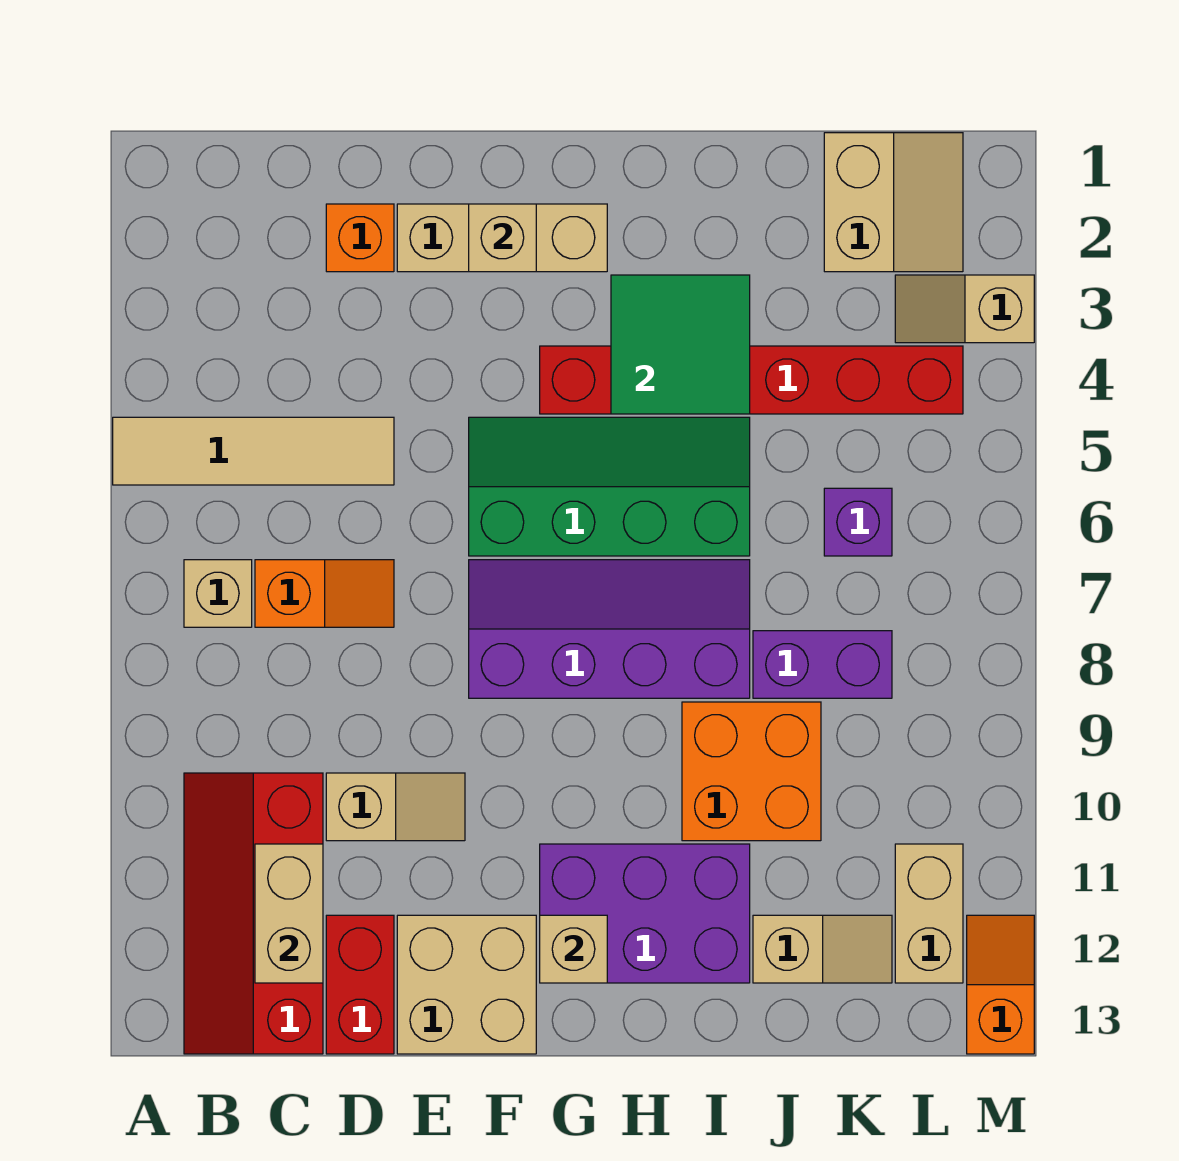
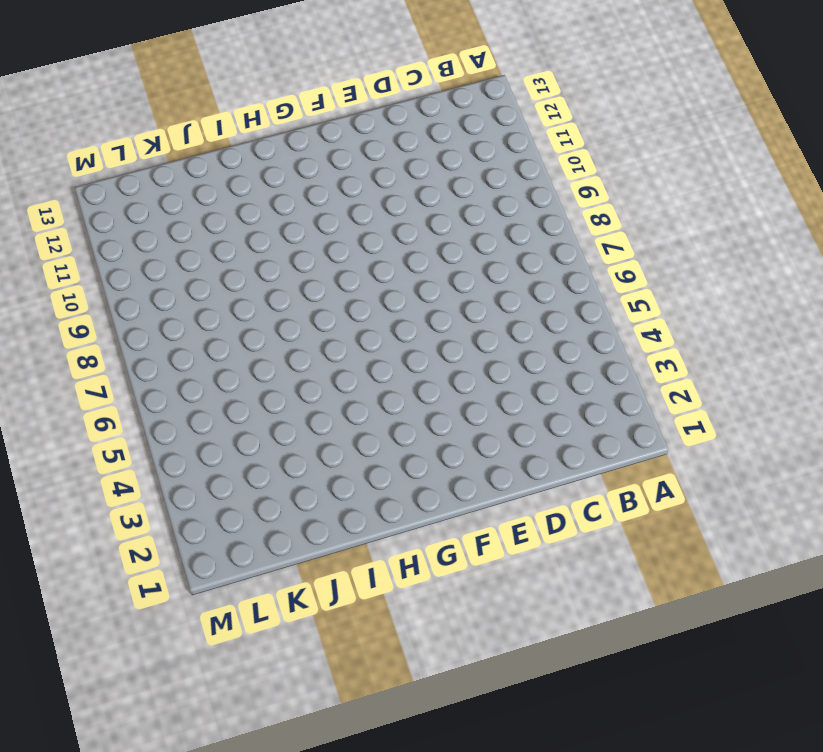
none -> tan 1x4 tile [113,417,394,485]
none -> tan 1x1 brick [184,560,252,627]
none -> red 2x4 slope [184,773,323,1054]

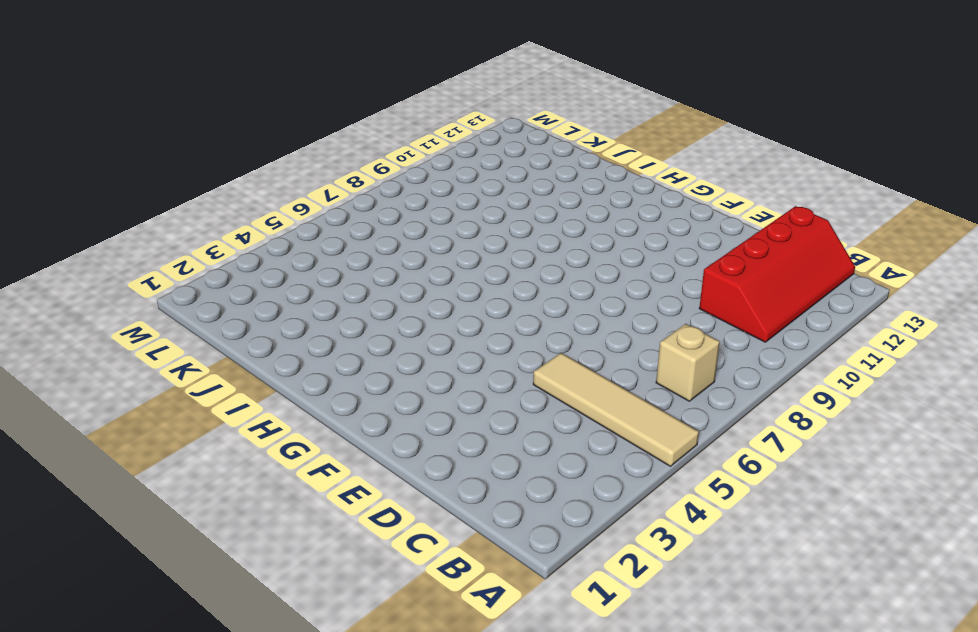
none -> orange 1x2 slope [255,560,394,627]
none -> orange 1x1 brick [326,204,394,272]
none -> tan 1x2 slope [326,773,465,841]

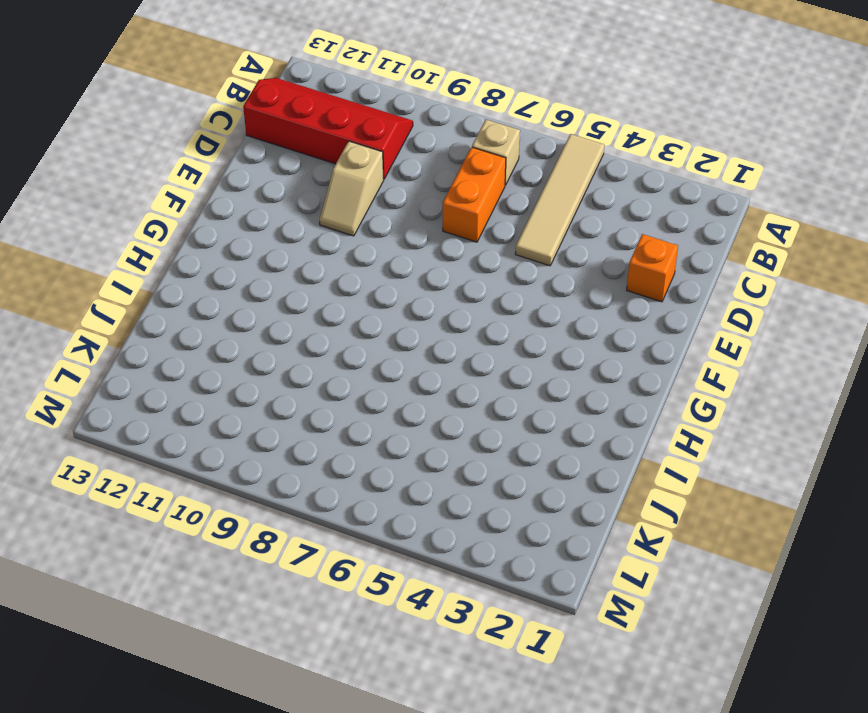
orange 1x2 brick [443,147,506,242] -> orange 1x2 slope [255,560,394,627]
none -> red 1x2 brick [326,915,394,1054]
none -> tan 1x3 brick [397,204,607,272]
none -> tan 2x2 brick [397,915,536,1054]

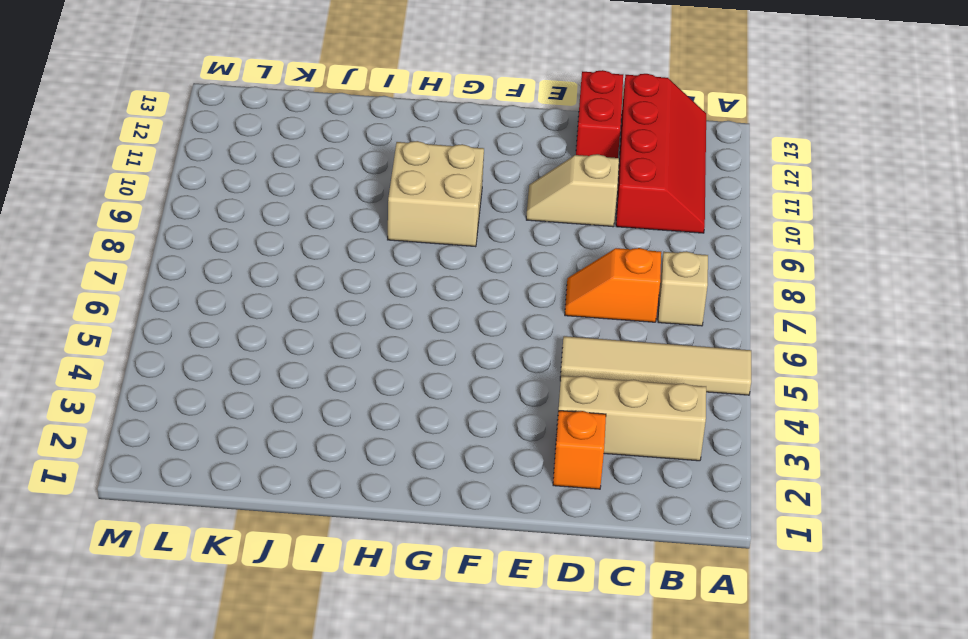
tan 1x3 brick [556,376,706,461] -> tan 1x3 brick moved to [397,204,607,272]
tan 2x2 brick [388,141,484,247] -> tan 2x2 brick moved to [397,915,536,1054]
none -> green 2x4 slope [469,417,750,556]
none -> purple 2x4 slope [469,560,750,698]
none -> red 1x6 brick [540,346,963,414]

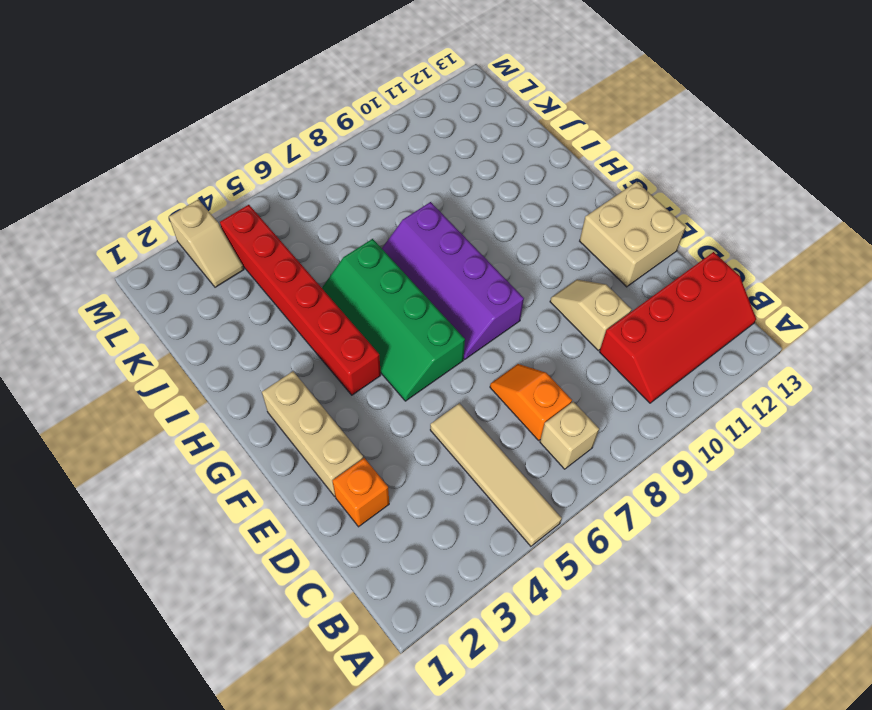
none -> red 1x2 brick [326,915,394,1054]
none -> purple 2x3 brick [540,844,750,983]
none -> orange 2x2 brick [682,702,821,841]

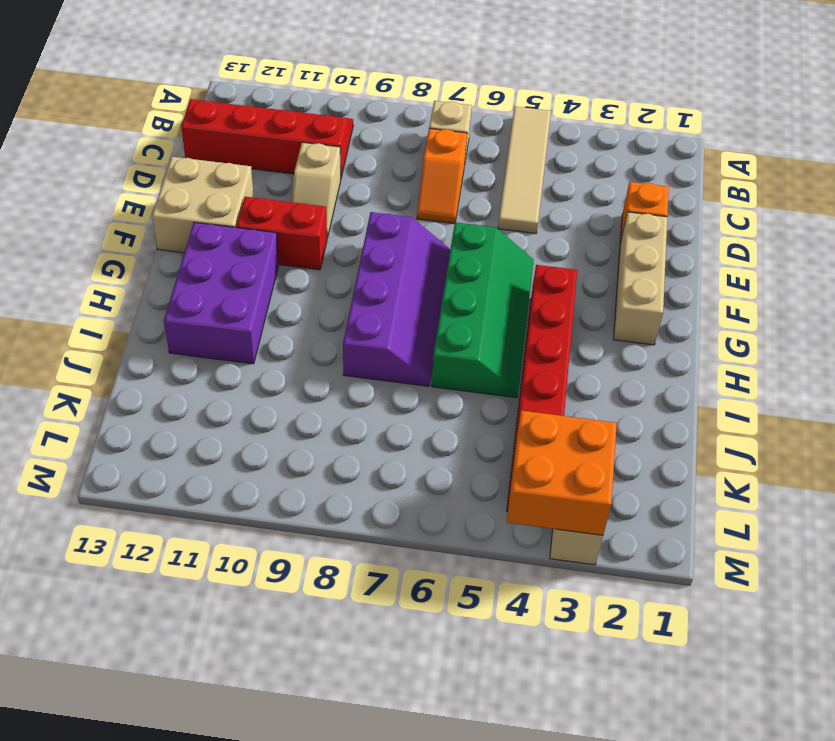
red 1x2 brick [236,197,327,270] -> red 1x2 brick moved to [326,915,394,1054]
orange 2x2 brick [507,411,617,535] -> orange 2x2 brick moved to [682,702,821,841]
none -> purple 1x2 brick [753,631,892,698]
none -> tan 1x2 slope [753,915,892,983]
none -> tan 2x2 slope [824,133,963,272]

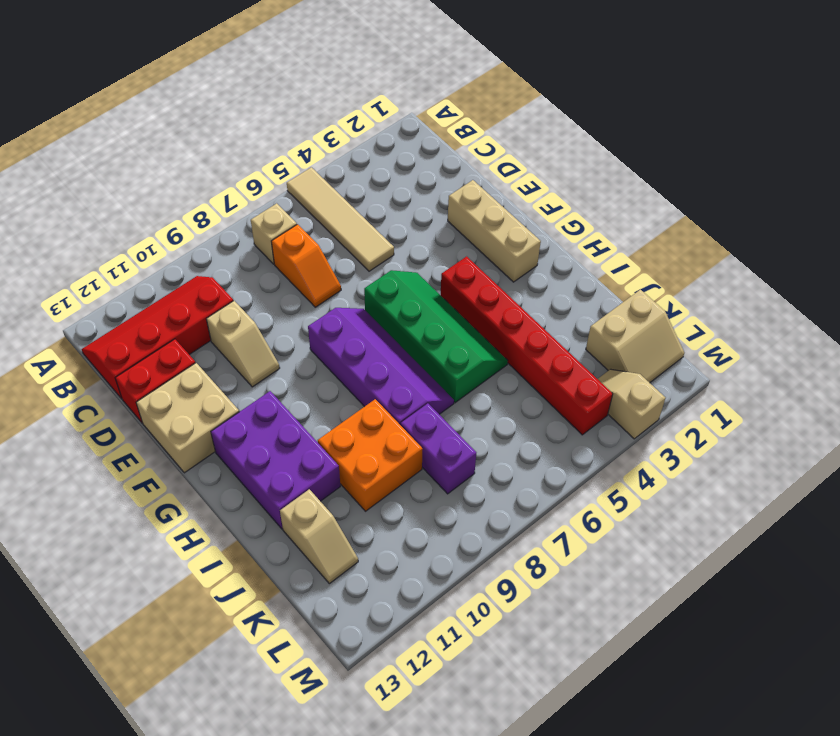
none -> orange 1x1 brick [326,204,394,272]
none -> purple 1x1 brick [824,488,892,556]
none -> tan 1x2 brick [895,844,963,983]

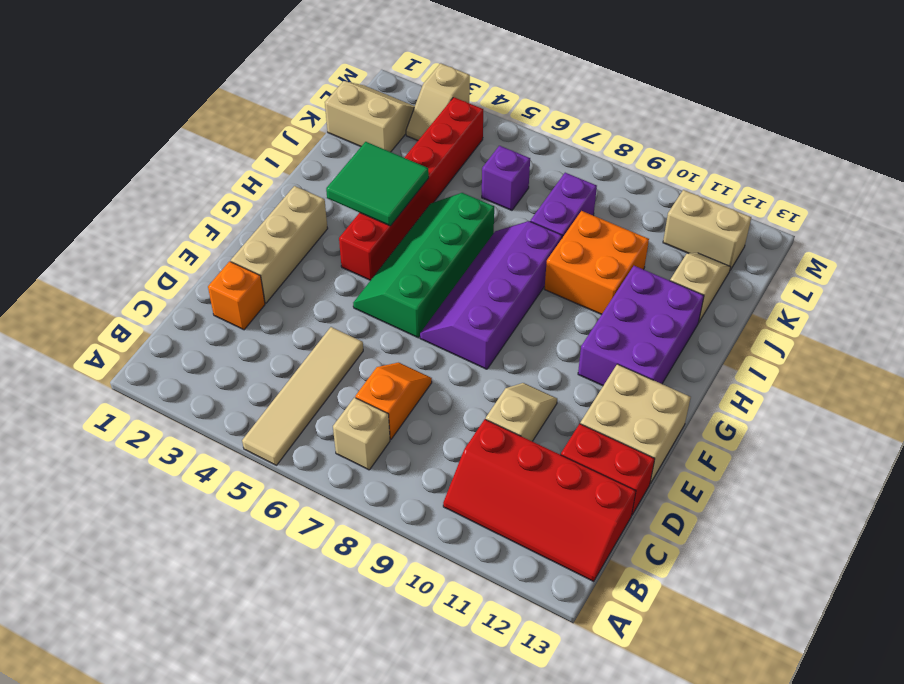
none -> orange 1x2 slope [967,915,1034,1054]
none -> tan 1x2 brick [255,844,323,983]
none -> tan 1x1 brick [469,204,536,272]

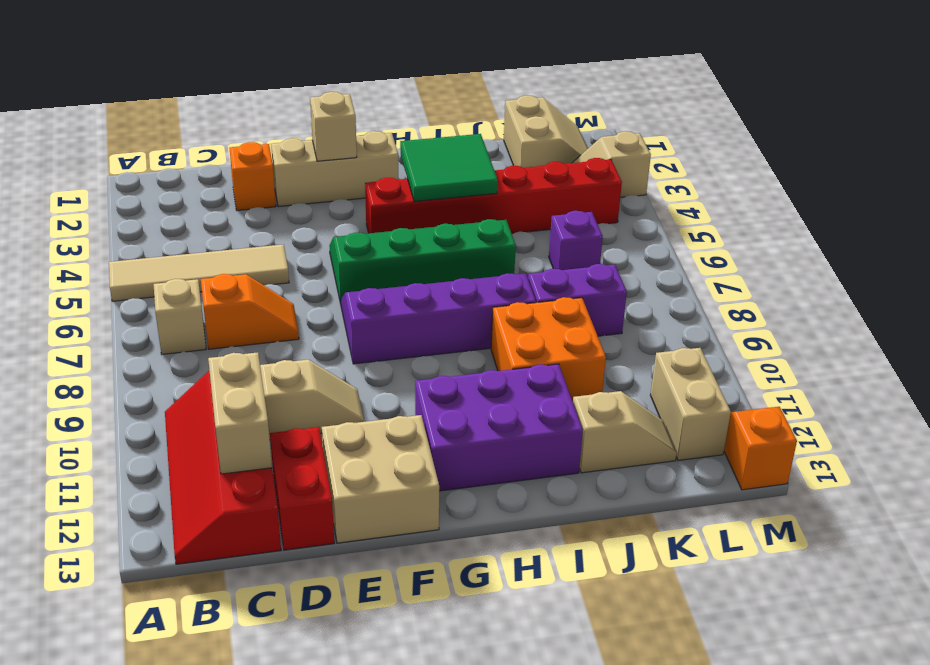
none -> tan 1x1 brick [540,915,607,983]

